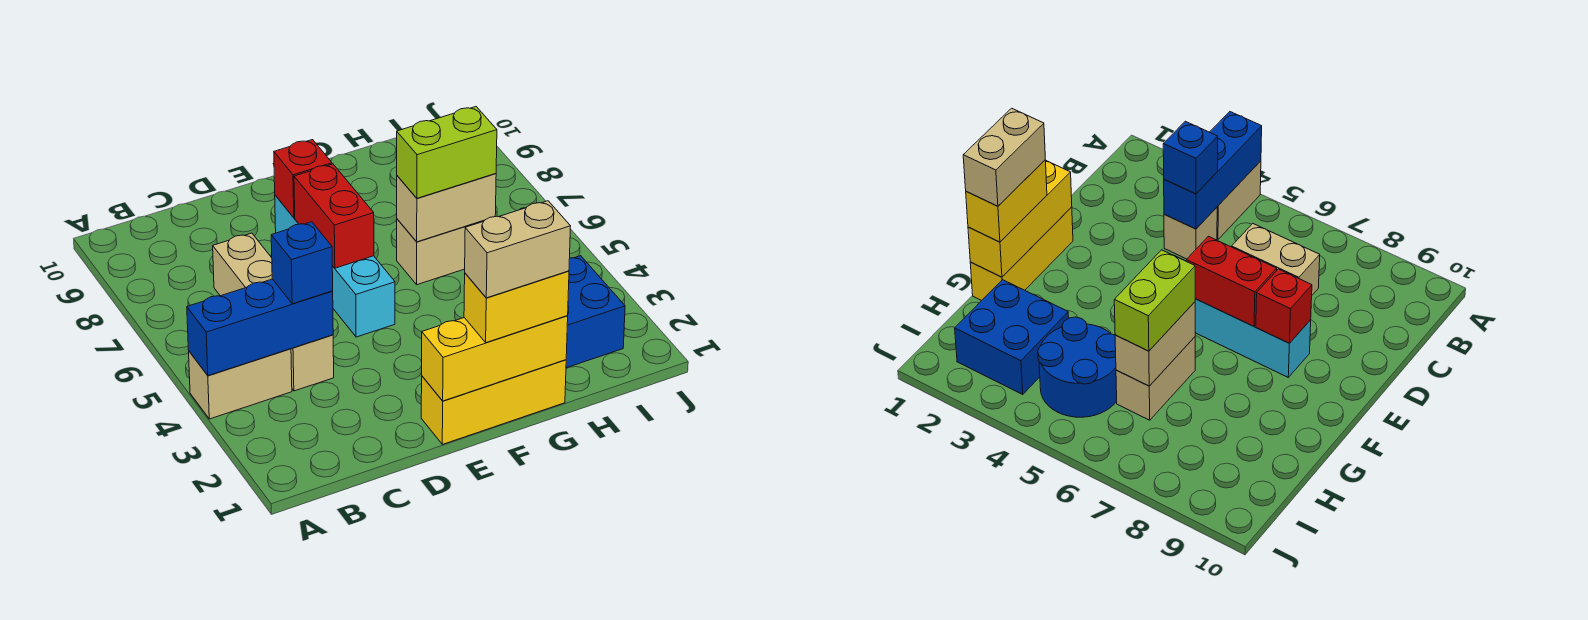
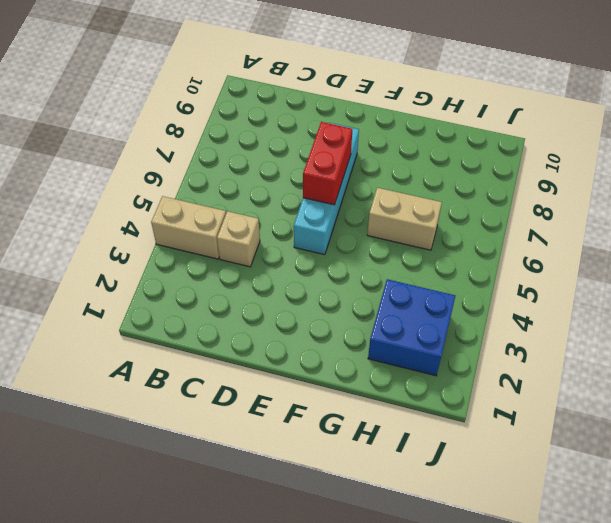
none -> tan 1x2 brick [213,233,272,296]
none -> yellow 1x3 brick [421,360,566,444]
none -> blue 2x2 round brick [1038,317,1117,417]

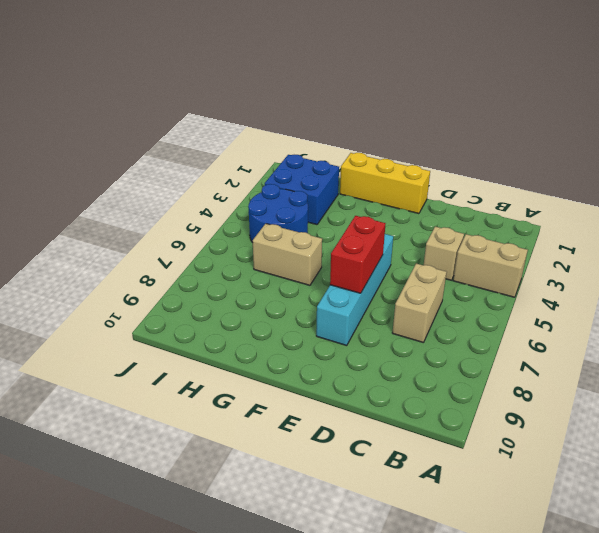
none -> blue 1x3 brick [187,279,333,376]
none -> yellow 1x3 brick [422,316,568,401]
none -> red 1x1 brick [274,140,332,218]

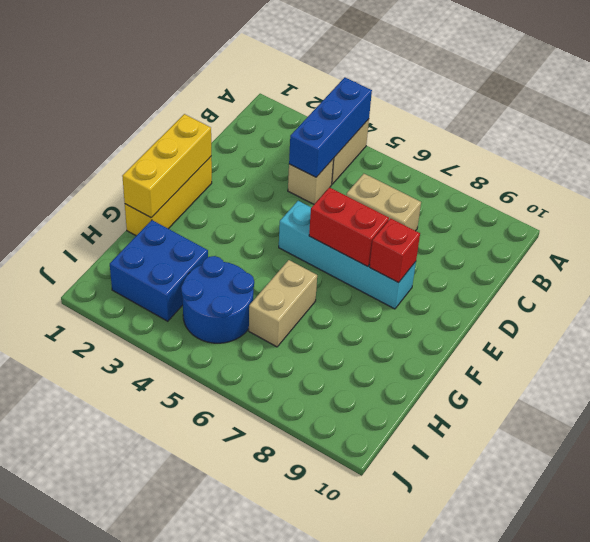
none -> tan 1x2 brick [397,174,496,242]
none -> blue 1x1 brick [271,222,333,304]
none -> yellow 1x2 brick [464,271,569,343]

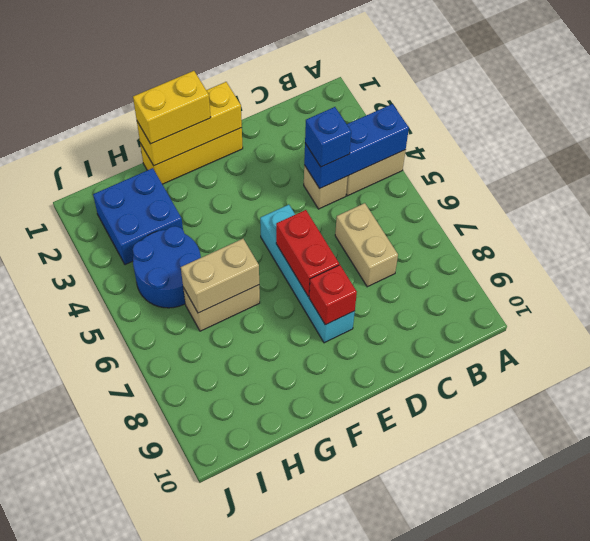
none -> lime 1x2 brick [397,107,497,198]
none -> tan 1x2 brick [465,201,571,298]

